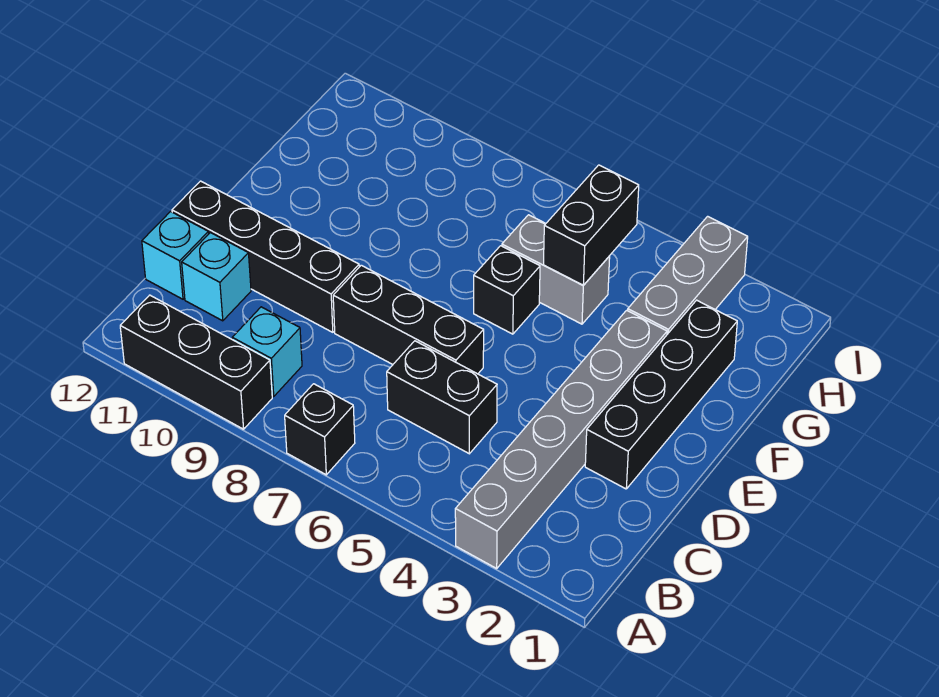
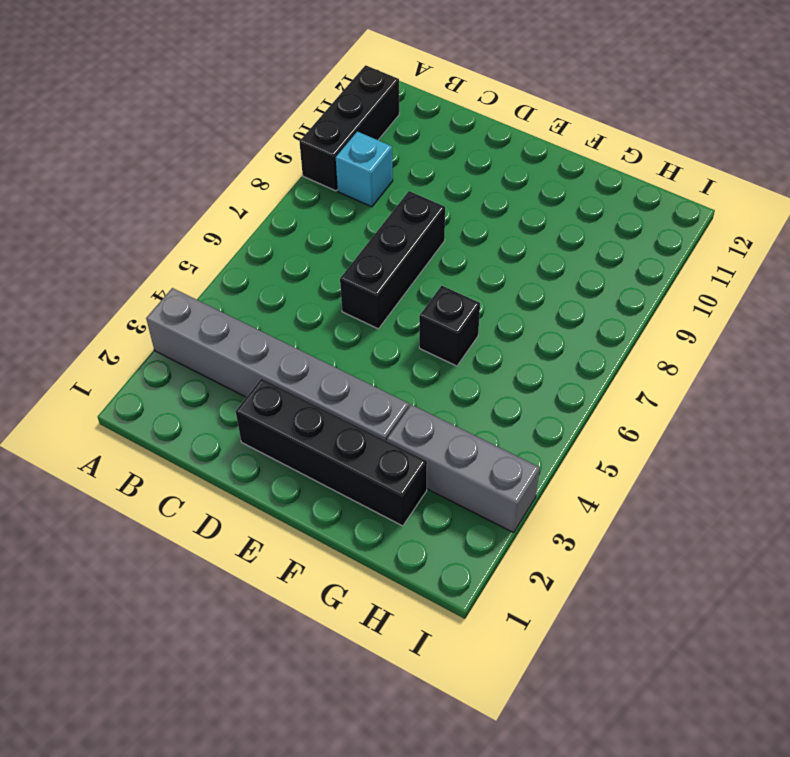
none -> black 1x1 brick [285,384,355,475]
none -> black 1x2 brick [387,341,497,454]
none -> cyan 1x1 brick [182,233,251,321]

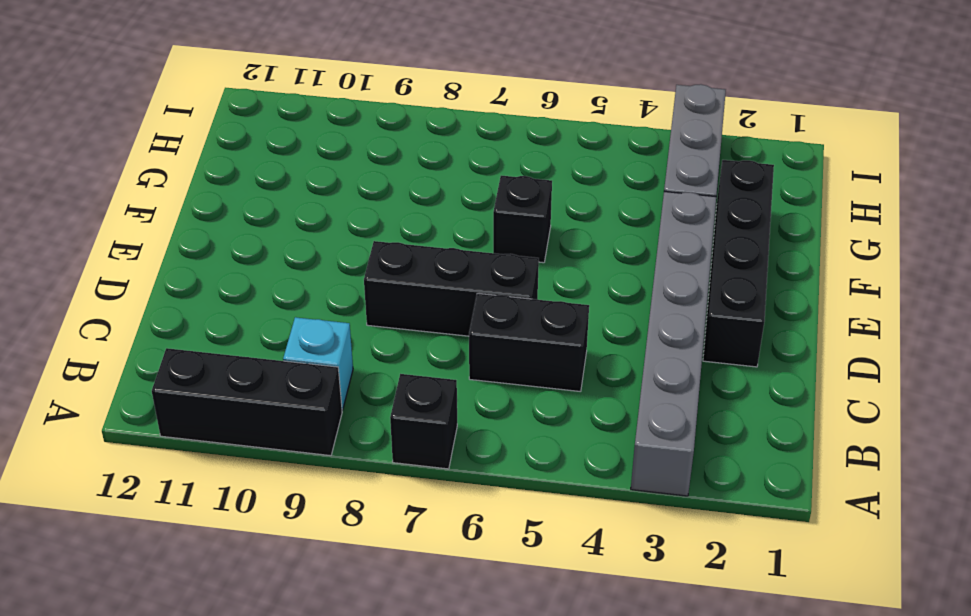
none -> cyan 1x1 brick [182,233,251,321]
none -> cyan 1x1 brick [142,212,209,299]
none -> black 1x4 brick [172,181,359,332]

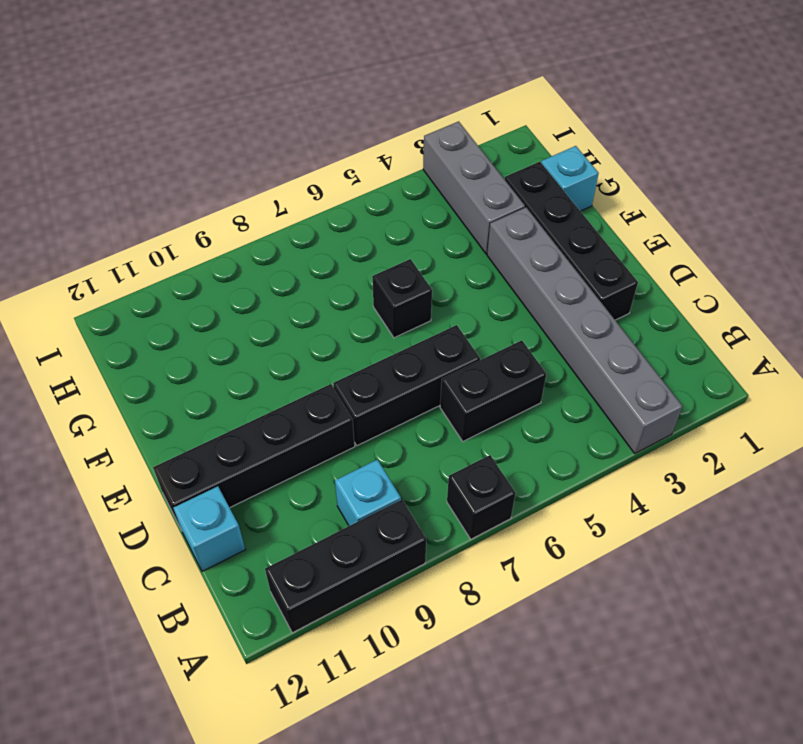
cyan 1x1 brick [541,146,599,211] -> cyan 1x1 brick moved to [182,233,251,321]
none -> grey 1x2 brick [502,215,610,324]
none -> black 1x2 brick [543,165,639,285]

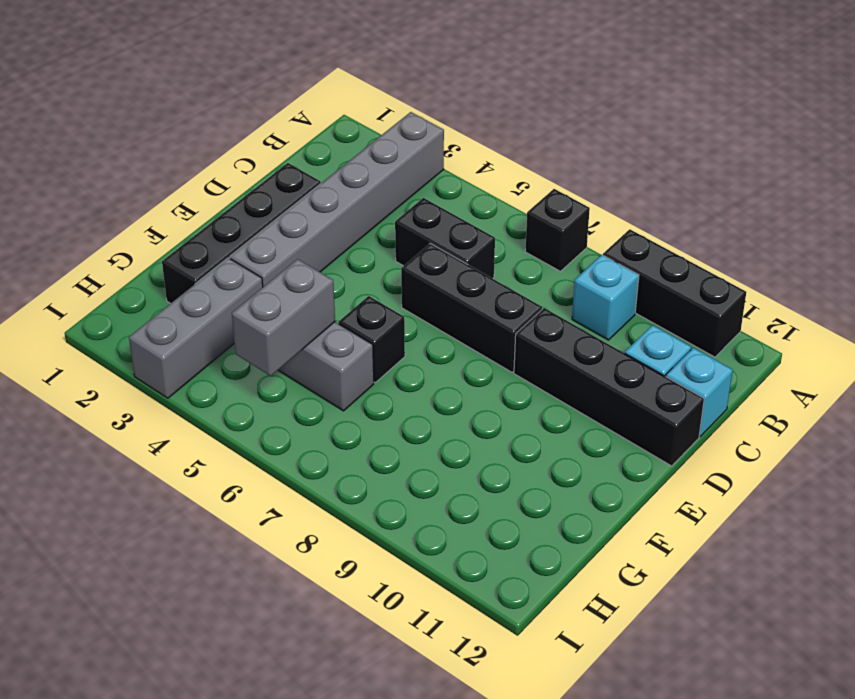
grey 1x2 brick [232,259,335,376] -> black 1x2 brick [543,165,639,285]

